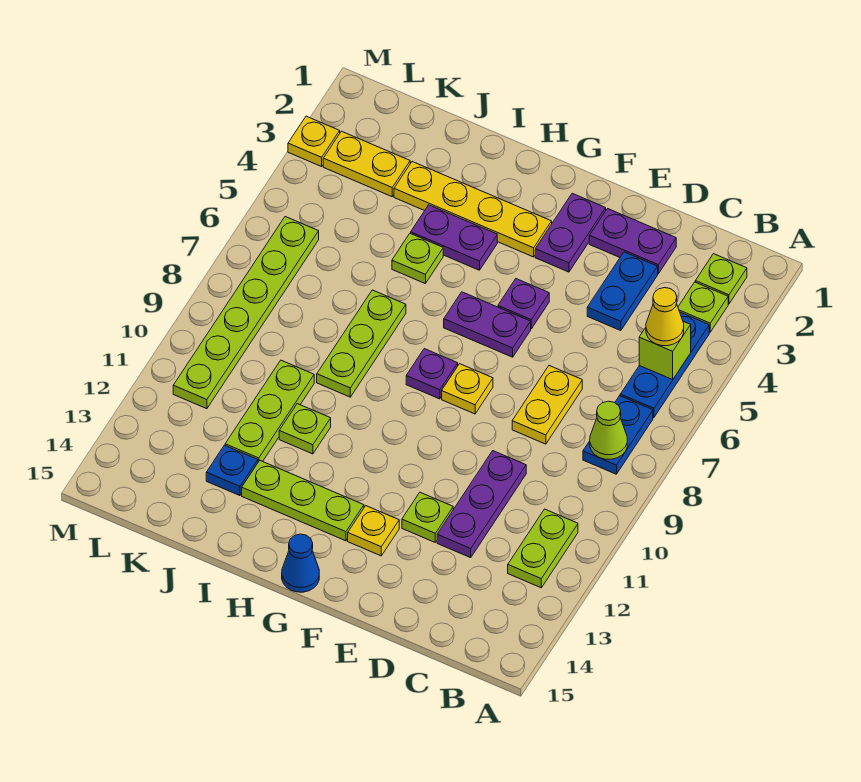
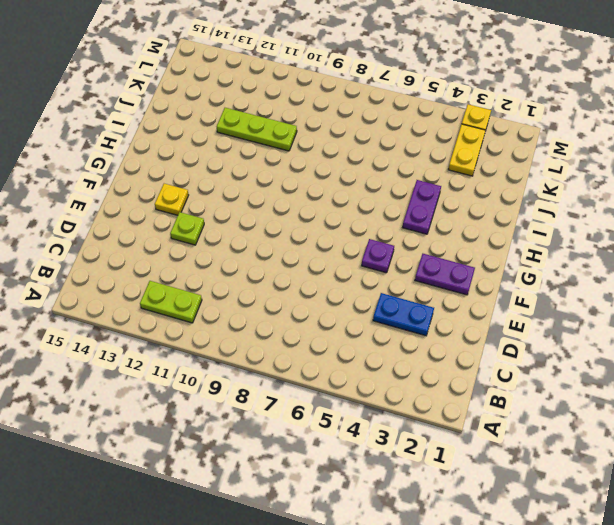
none -> lime 1x1 plate [695,254,747,304]
none -> lime 1x1 plate [678,282,728,332]
none -> blue 1x3 plate [620,312,709,417]
none -> blue 1x2 plate [583,396,653,474]

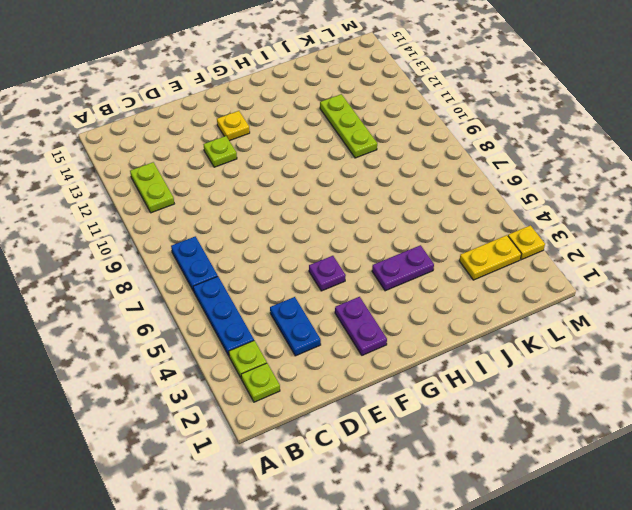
none -> purple 1x2 plate [589,209,676,274]
none -> yellow 1x2 plate [512,366,582,444]
none -> purple 1x3 plate [437,451,526,558]
none -> purple 1x2 plate [444,292,531,357]

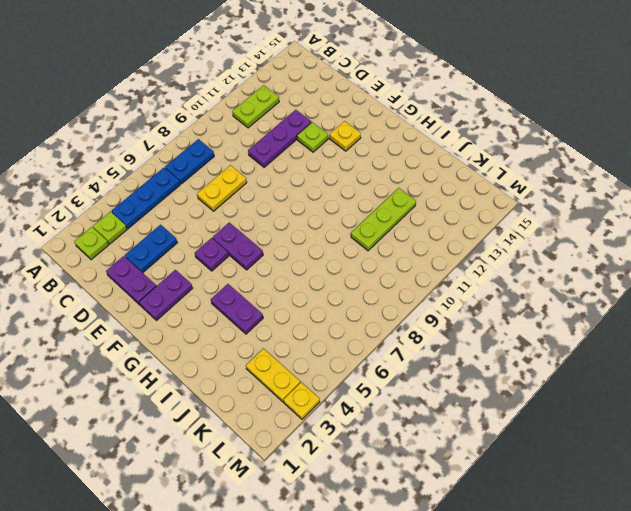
none -> yellow 1x1 plate [442,364,493,414]
none -> yellow 1x4 plate [394,162,552,257]
none -> purple 1x1 plate [406,349,458,399]
none -> lime 1x3 plate [242,461,364,541]

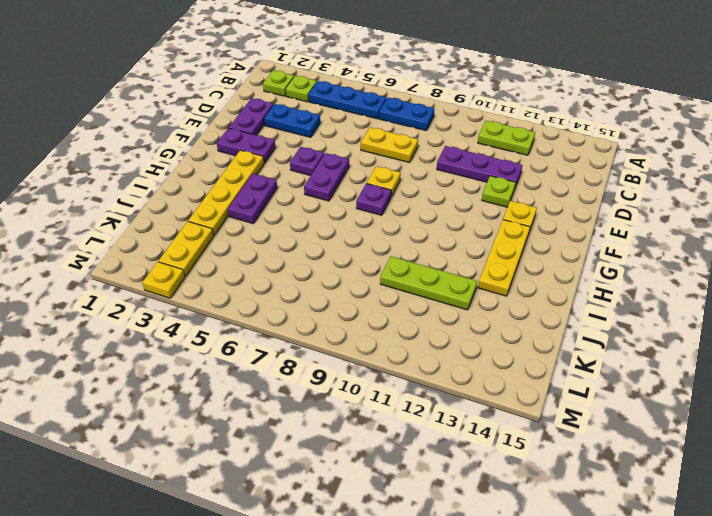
yellow 1x3 plate [478,220,530,296] -> lime 1x3 plate [242,461,364,541]
none -> blue 1x1 cone [282,534,319,592]
none -> lime 1x1 plate [392,233,443,284]
none -> lime 1x3 plate [317,290,406,397]
none -> lime 1x1 plate [279,404,331,454]

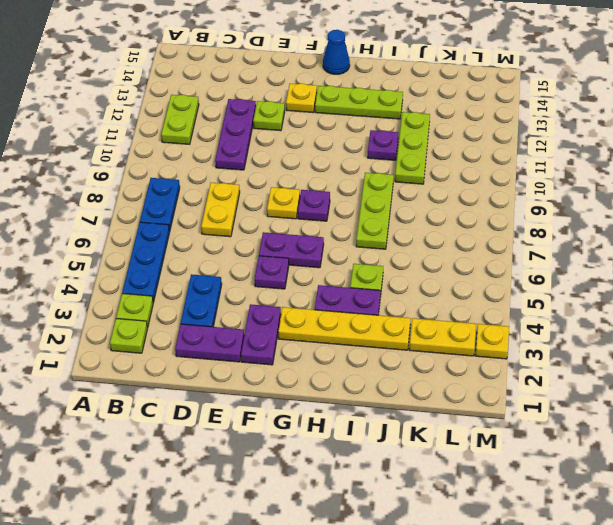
purple 1x1 plate [368,130,398,160] -> lime 1x1 plate [279,404,331,454]
none -> blue 1x1 plate [206,445,258,496]
none -> lime 1x6 plate [173,217,319,409]
none -> lime 1x1 brick [639,321,691,380]
none -> lime 1x1 cone [590,401,627,459]

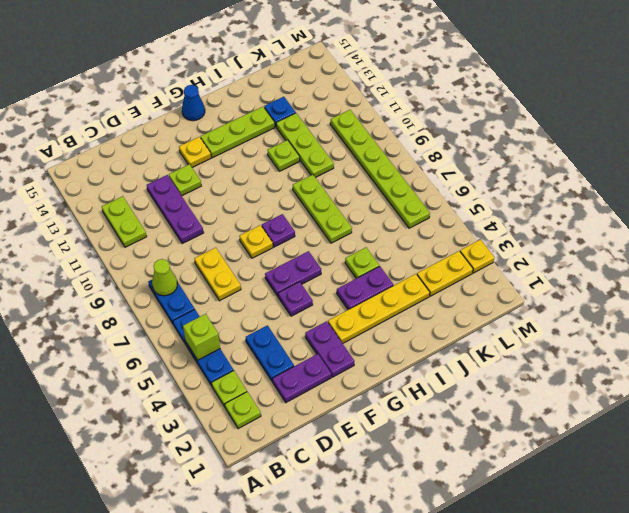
none -> yellow 1x1 cone [646,288,684,346]

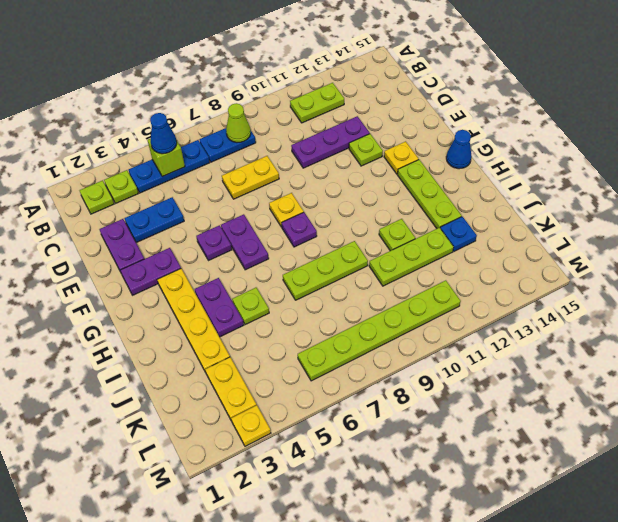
blue 1x1 cone [150,113,177,154] -> yellow 1x1 cone [646,288,684,346]

